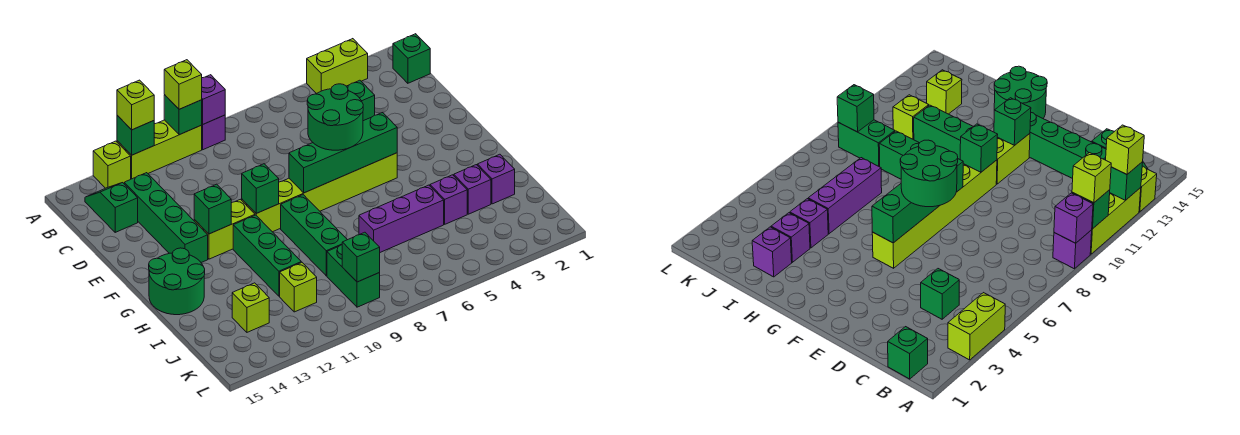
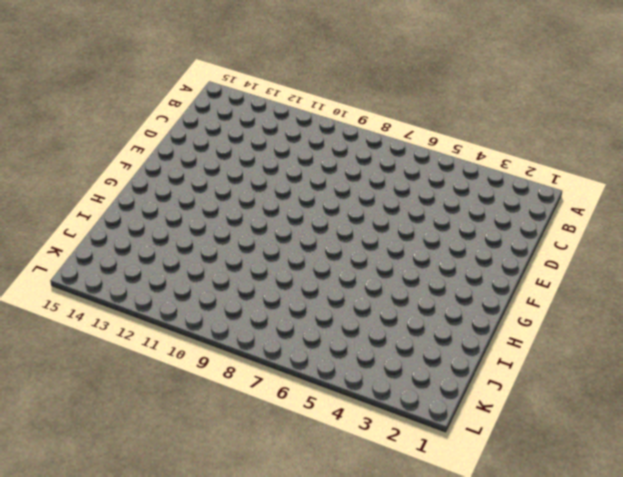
none -> lime 1x2 brick [307,39,368,94]
none -> purple 1x1 brick [202,115,225,150]
none -> lime 1x3 brick [117,120,202,179]
none -> lime 1x1 brick [93,141,131,188]

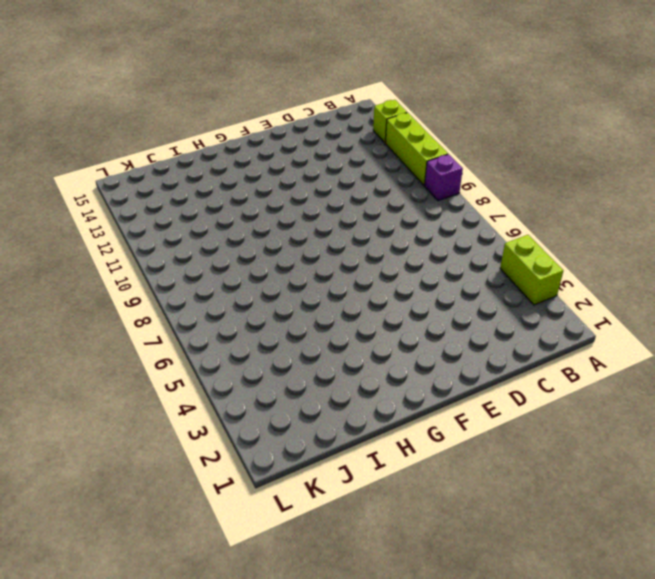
none -> green 1x1 brick [393,34,430,83]
none -> green 1x2 slope [85,183,138,232]
none -> green 1x1 brick [347,80,375,121]
none -> green 1x4 brick [124,173,208,263]

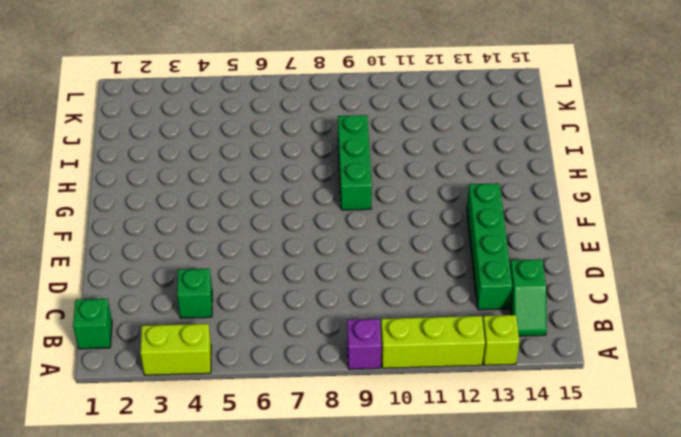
none -> lime 1x6 brick [242,153,397,232]
none -> lime 1x2 brick [194,199,255,259]
none -> green 1x3 brick [233,215,301,296]
none -> green 2x2 round brick [149,248,205,315]

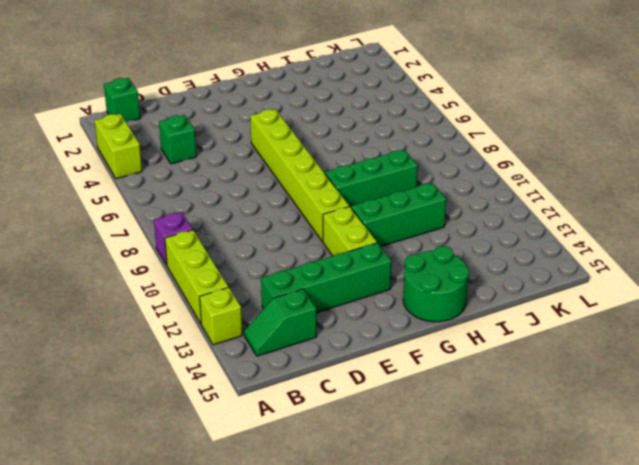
none -> purple 1x1 brick [477,154,515,204]
none -> purple 1x1 brick [454,165,491,214]
none -> purple 1x1 brick [430,175,467,224]
none -> purple 1x3 brick [359,185,444,252]

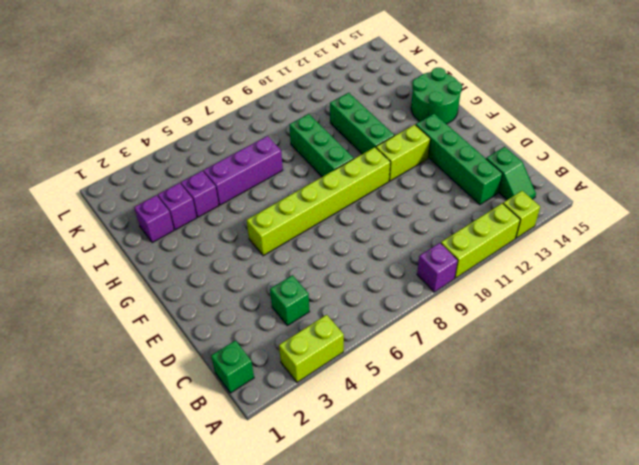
none -> green 1x2 brick [327,245,380,307]
none -> lime 1x1 brick [280,262,317,312]
none -> lime 1x1 brick [232,283,269,332]
none -> purple 1x1 brick [202,75,225,124]

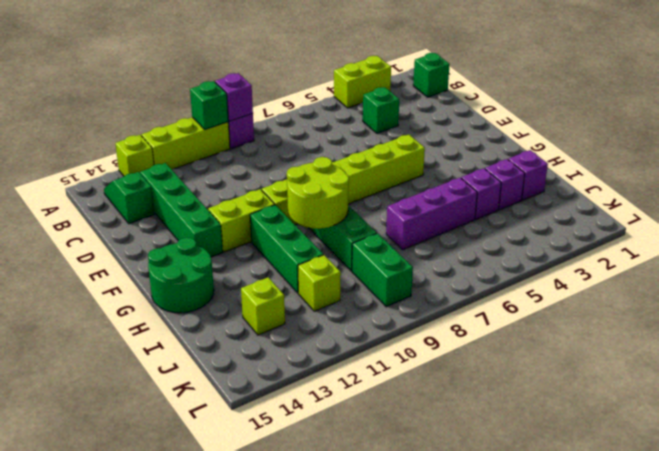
lime 2x2 round brick [287,157,349,229] -> none
none -> green 1x1 brick [117,115,154,155]
none -> green 1x4 brick [289,113,397,193]
none -> green 1x1 brick [242,164,279,213]
none -> green 1x1 brick [194,184,231,234]

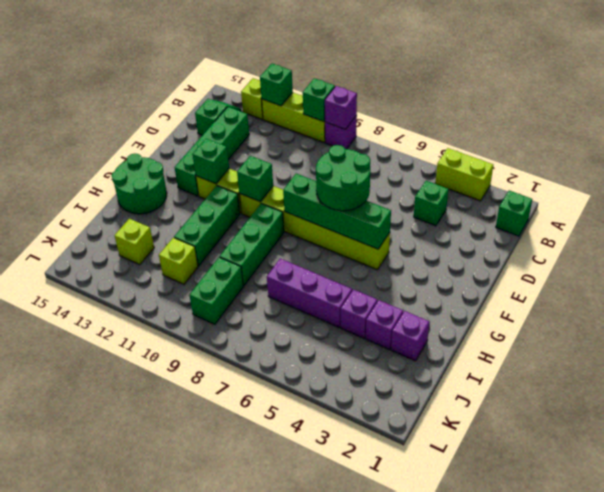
none -> green 1x1 brick [342,232,380,282]
none -> lime 1x1 brick [164,60,202,109]
none -> lime 1x1 brick [117,80,154,130]

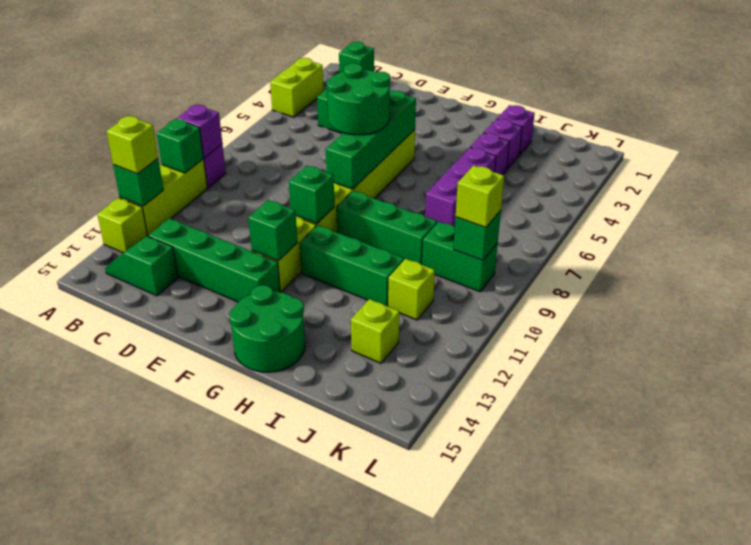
lime 1x1 brick [456,165,504,228] -> lime 1x1 brick moved to [164,60,202,109]

